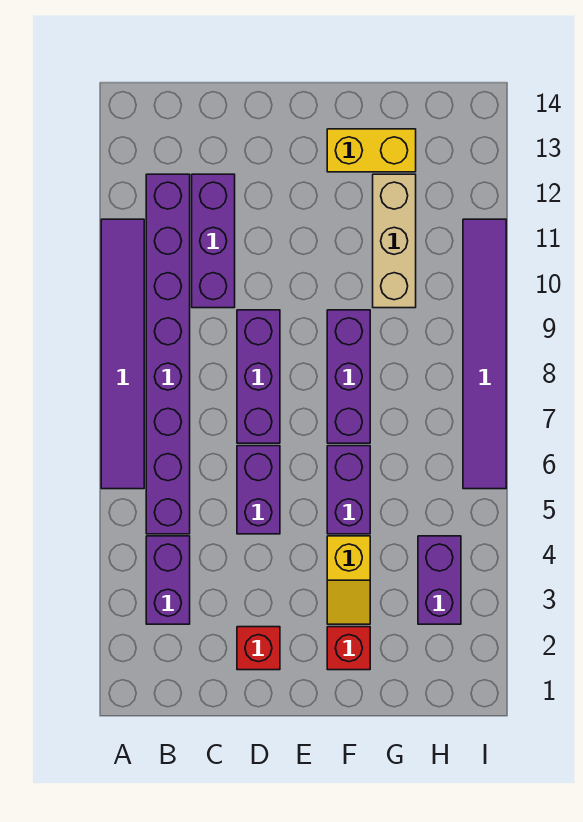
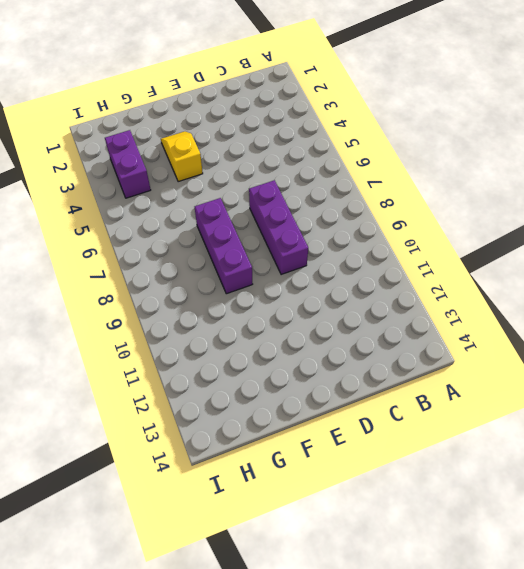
none -> purple 1x6 tile [101,219,144,489]
none -> purple 1x2 brick [146,536,190,624]
none -> purple 1x8 brick [146,174,190,534]

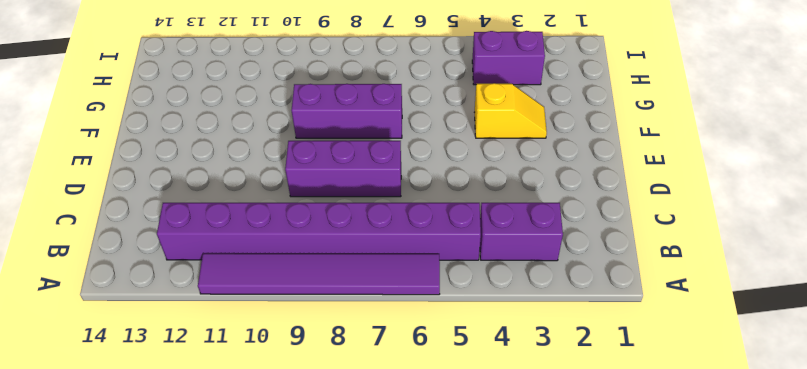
none -> purple 1x3 brick [192,174,235,308]
none -> red 1x1 brick [237,627,280,670]
none -> purple 1x2 brick [237,446,280,534]

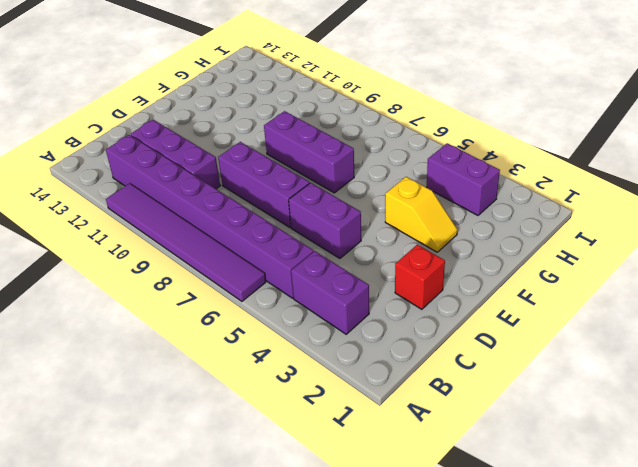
none -> red 1x1 brick [327,627,370,670]
none -> purple 1x2 brick [327,446,370,534]
none -> yellow 1x2 brick [327,129,416,172]

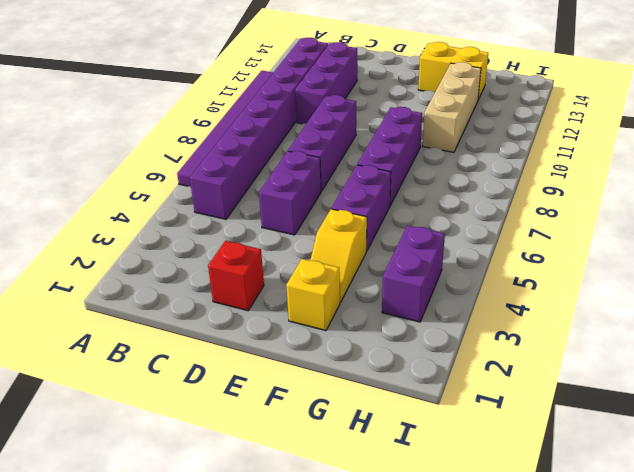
yellow 1x1 brick [286,259,340,331] -> red 1x1 brick [327,627,370,670]
none -> purple 1x2 brick [146,536,190,624]
none -> purple 1x6 tile [463,219,506,489]

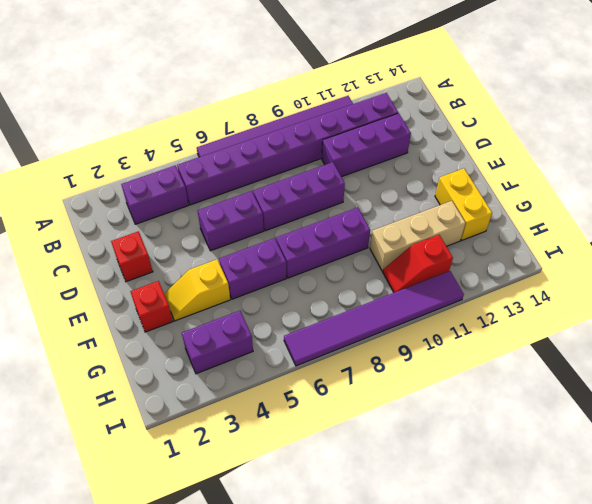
red 1x2 slope [383,235,453,293] -> none

